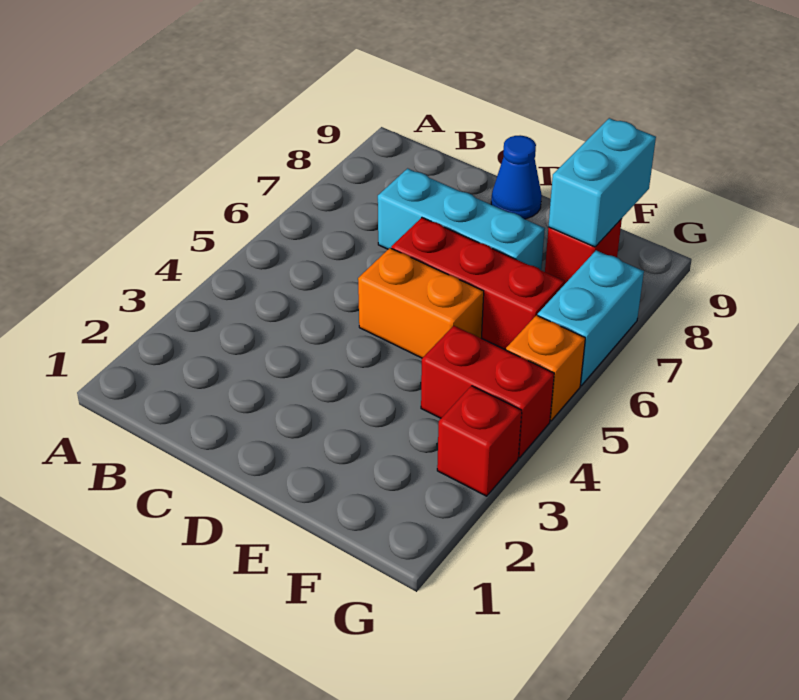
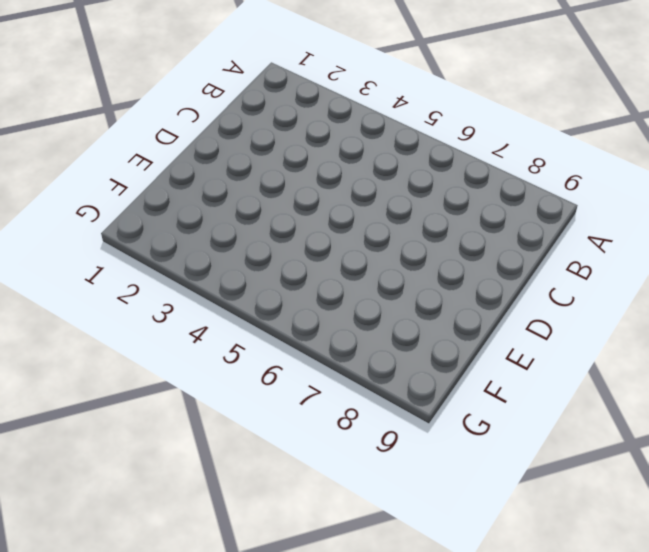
none -> cyan 1x3 brick [378,168,545,270]
none -> orange 1x2 brick [358,248,484,358]

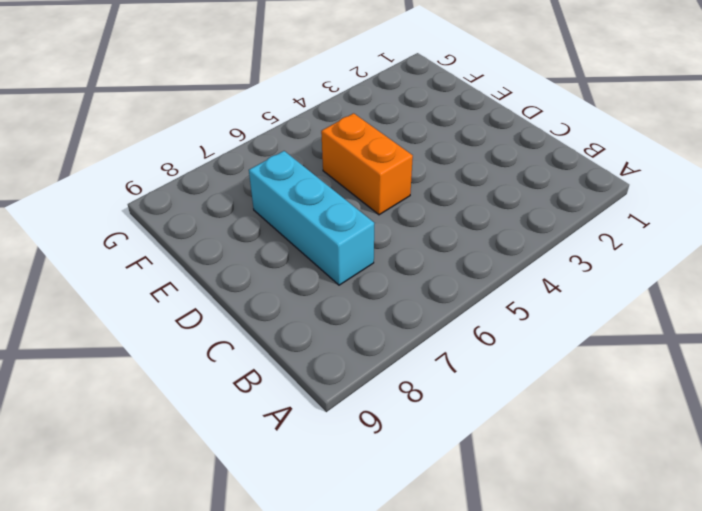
none -> red 1x3 brick [391,218,564,350]
none -> blue 1x1 cone [491,135,542,219]

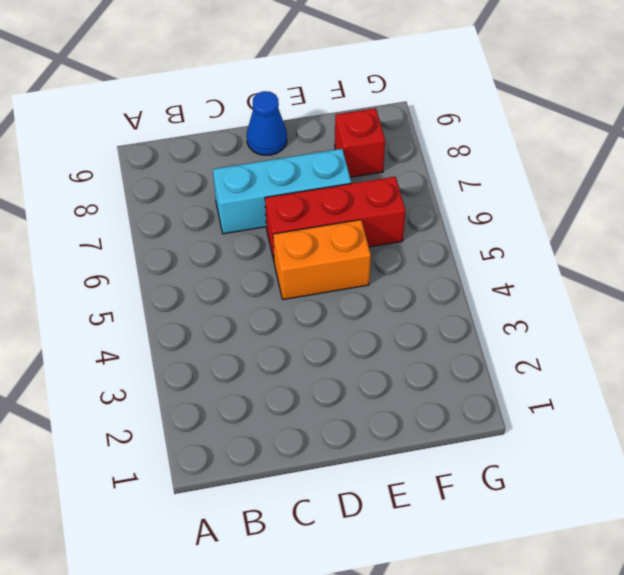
none -> red 1x2 brick [421,326,554,458]
none -> red 1x1 brick [437,386,522,496]

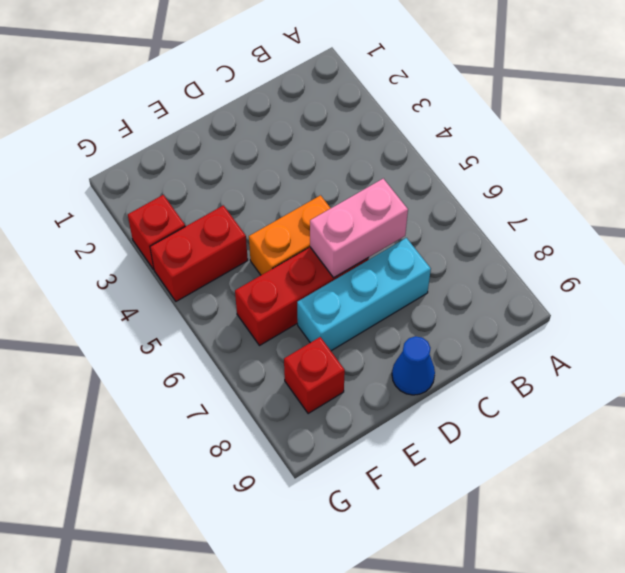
pink 1x2 brick [310,179,408,278] -> none
none -> orange 1x1 brick [506,315,585,421]
none -> cyan 1x2 brick [538,250,644,385]

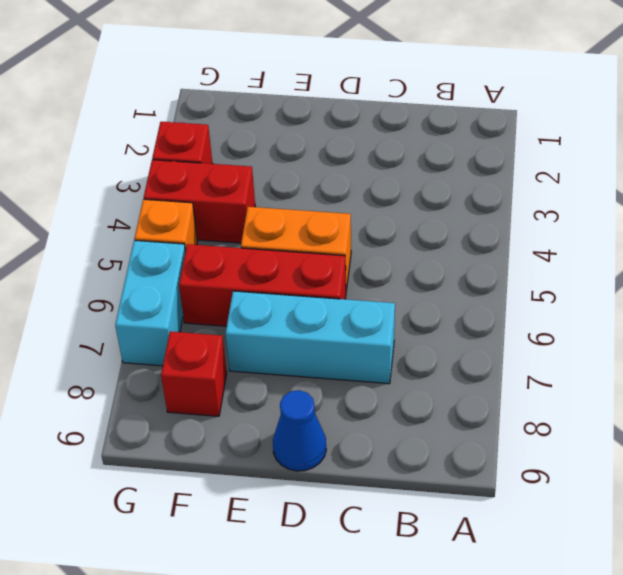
none -> cyan 1x2 brick [549,118,656,247]

